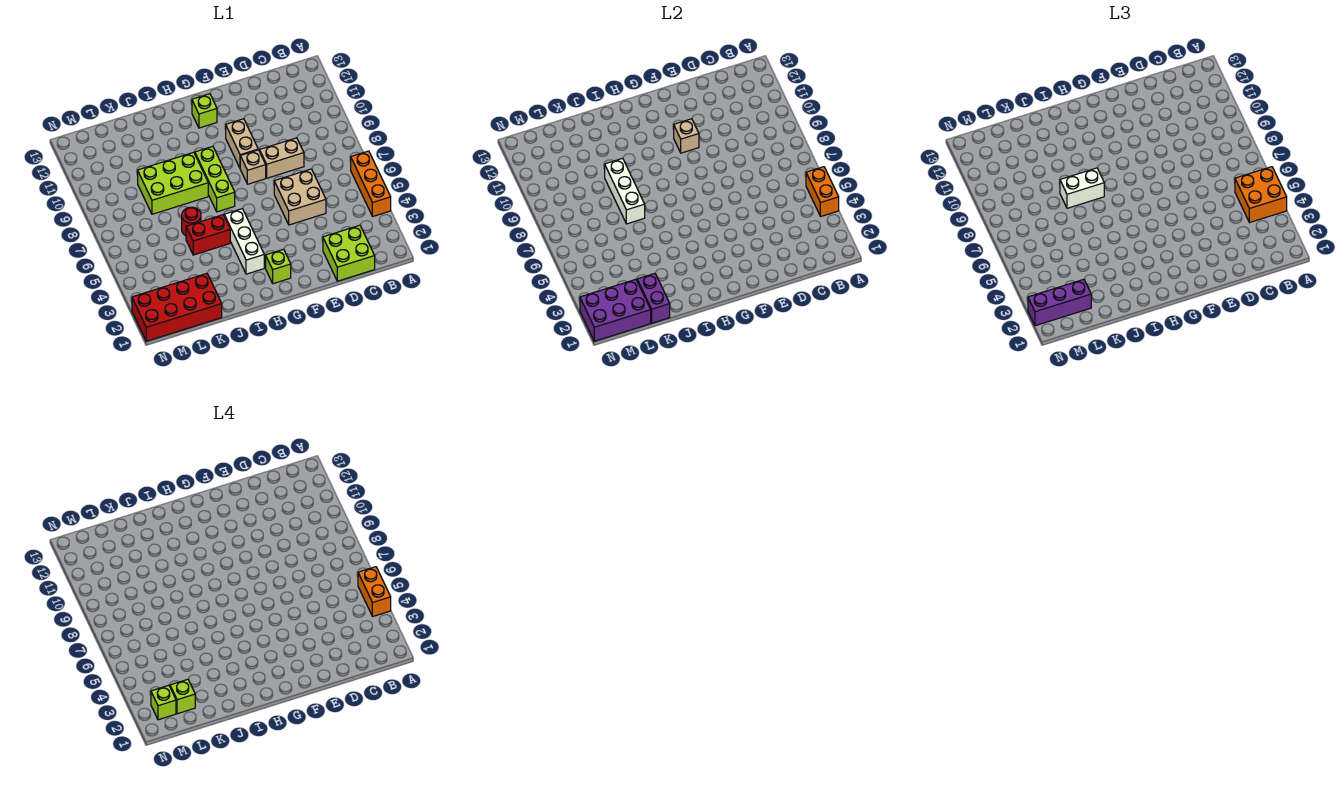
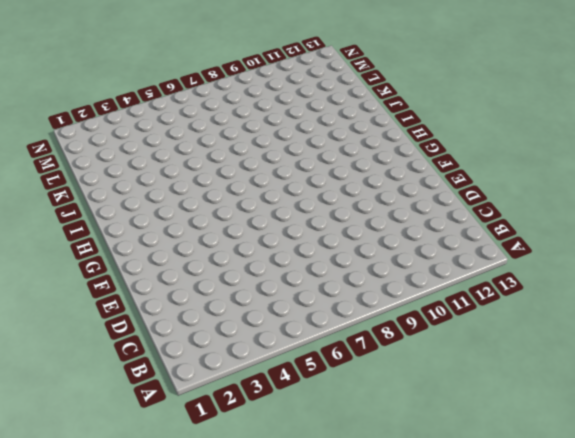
none -> orange 1x3 brick [351,151,391,216]
none -> lime 2x2 brick [323,225,375,281]
none -> tan 2x2 brick [274,169,326,225]

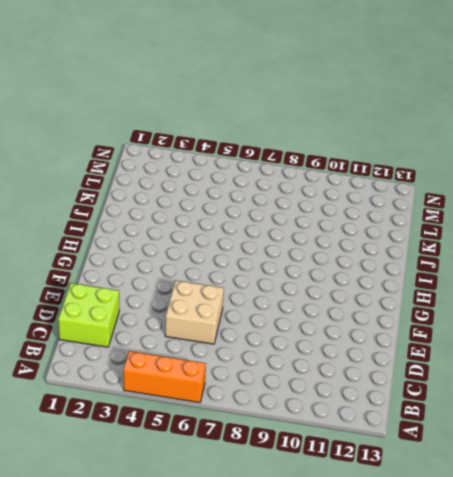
none -> tan 1x2 brick [260,138,304,178]
none -> tan 1x1 brick [240,150,266,184]
none -> tan 1x2 brick [226,119,258,168]

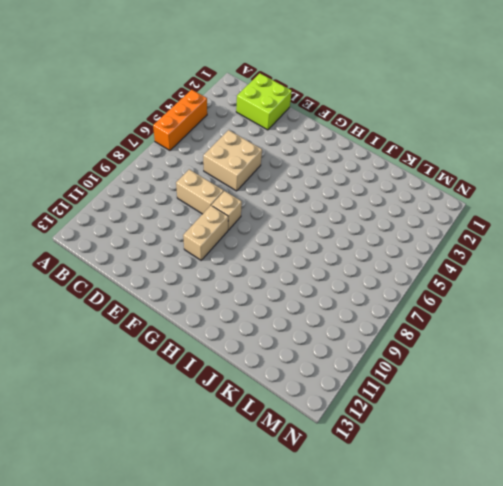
none -> lime 1x1 brick [266,249,291,284]
none -> lime 1x1 brick [192,94,217,128]
none -> white 1x3 brick [224,209,264,274]

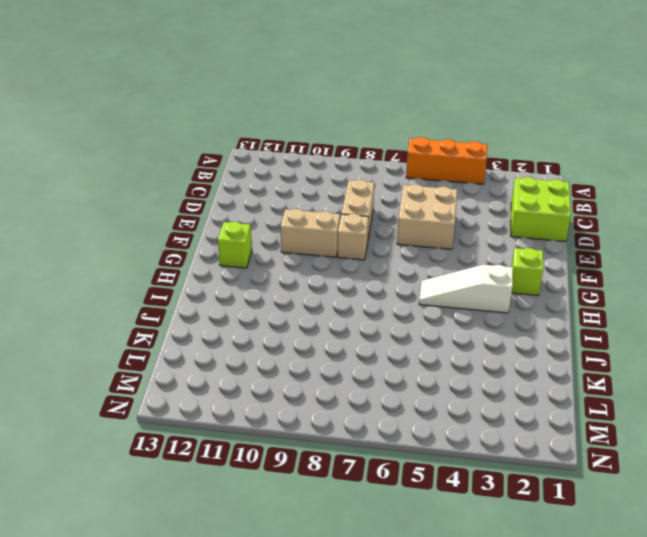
white 1x3 slope [419,265,513,313] -> white 1x3 brick [224,209,264,274]
none -> lime 1x3 brick [195,146,235,212]
none -> red 1x2 brick [186,215,230,255]
none -> lime 2x3 brick [138,152,208,214]

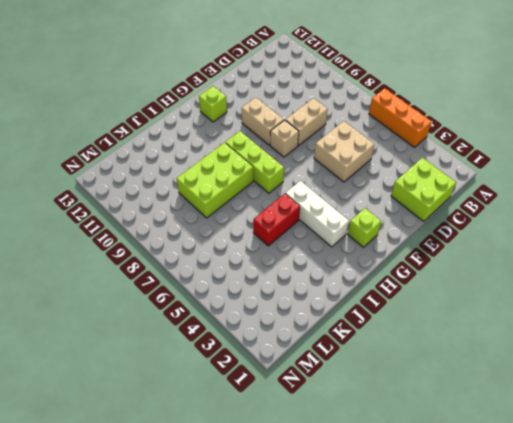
none -> red 1x1 round brick [182,207,201,236]
none -> red 2x4 brick [132,274,222,341]
none -> orange 1x2 brick [806,167,839,216]

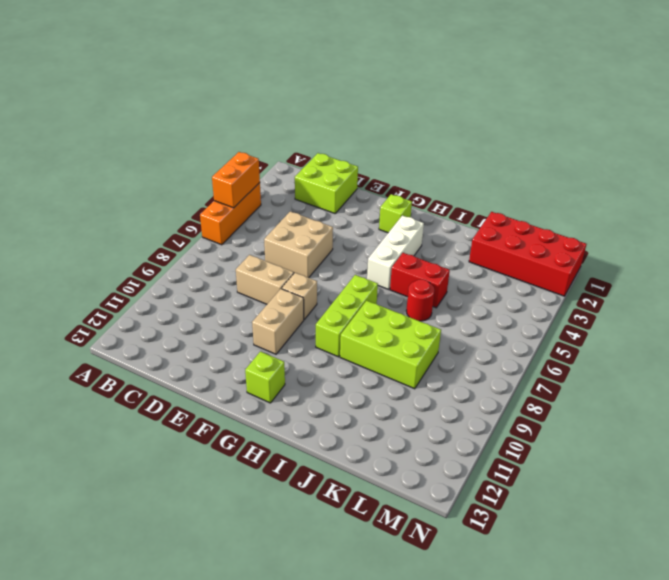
none -> tan 1x1 brick [674,119,699,153]
none -> white 1x3 brick [605,158,645,224]
none -> purple 1x2 brick [637,274,670,323]

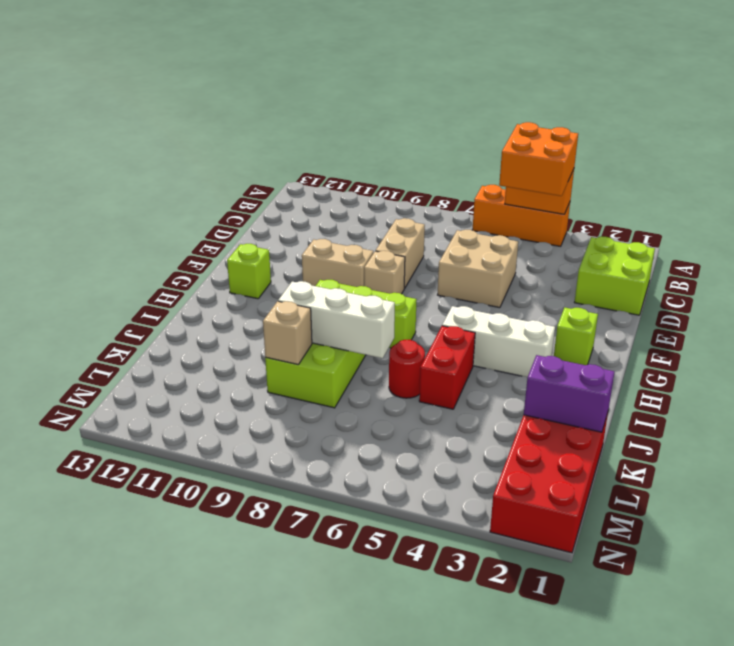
tan 1x1 brick [263,301,312,365] -> tan 1x1 brick moved to [674,119,699,153]
none -> purple 2x3 brick [580,279,651,341]
none -> white 1x2 brick [1060,168,1104,208]
none -> purple 1x3 brick [1028,279,1091,326]

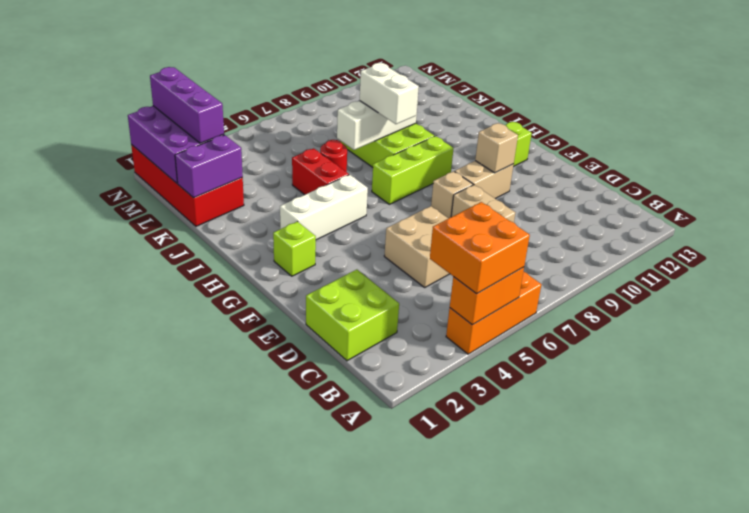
none -> orange 1x2 brick [358,567,391,616]
none -> lime 1x1 brick [170,679,195,714]
none -> lime 1x1 brick [151,685,176,720]

